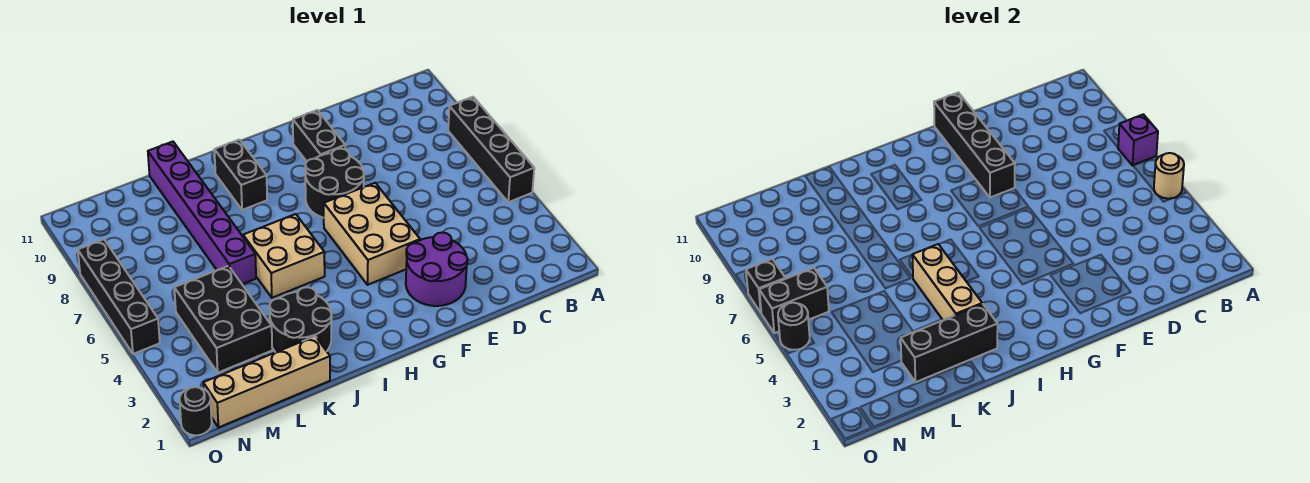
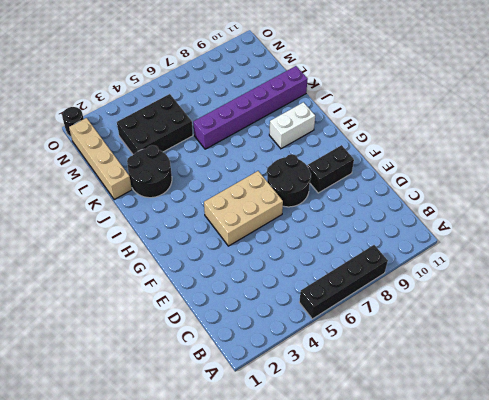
white 1x2 brick [269,102,315,149] -> black 1x2 brick [214,140,267,210]
none -> purple 2x2 round brick [406,232,468,306]
none -> tan 2x2 brick [243,214,325,298]
none -> black 1x4 brick [78,239,160,354]

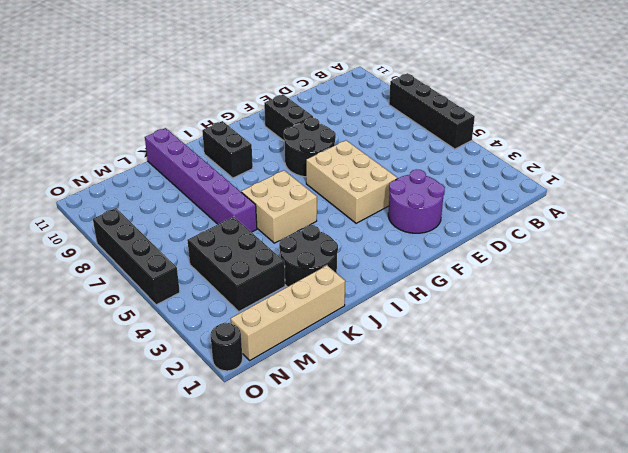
none -> tan 1x1 round brick [1154,153,1184,199]
none -> purple 1x1 brick [1118,114,1158,165]
none -> black 1x4 brick [934,92,1015,197]

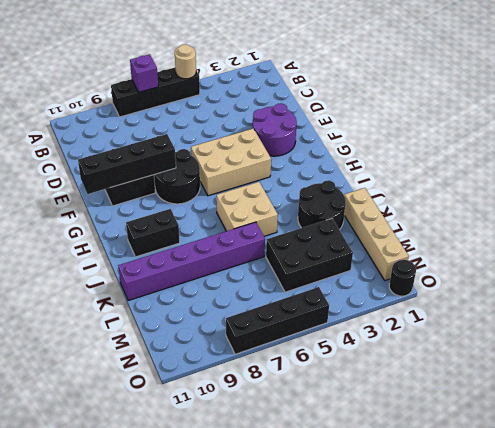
none -> black 1x3 brick [901,304,998,382]
none -> tan 1x3 brick [912,244,982,320]
none -> black 1x2 brick [759,268,829,333]

